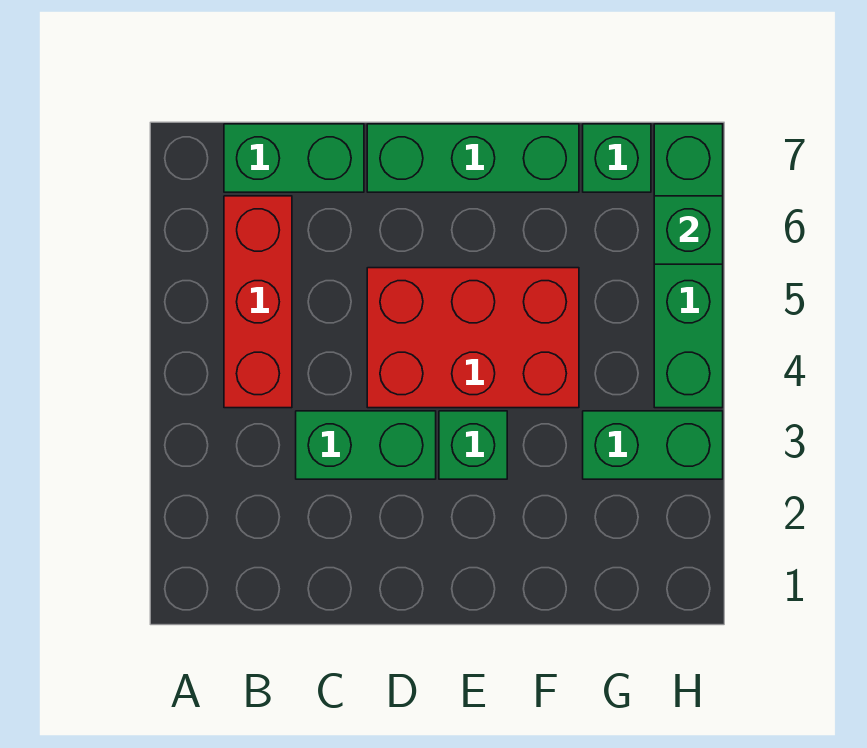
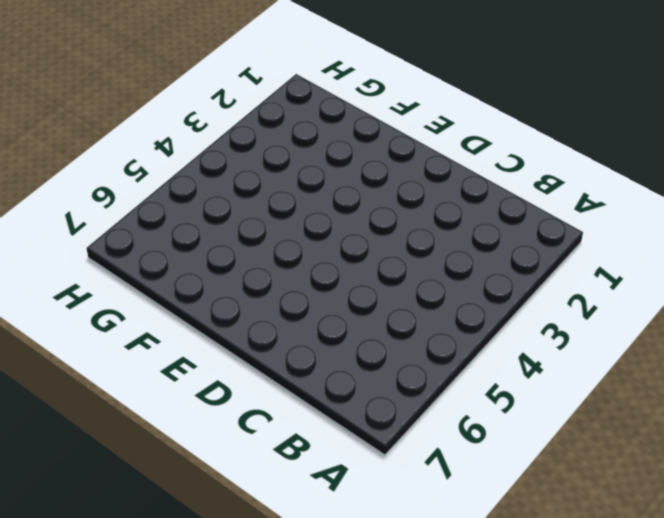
none -> red 1x3 brick [224,196,292,408]
none -> green 1x2 brick [224,124,364,192]

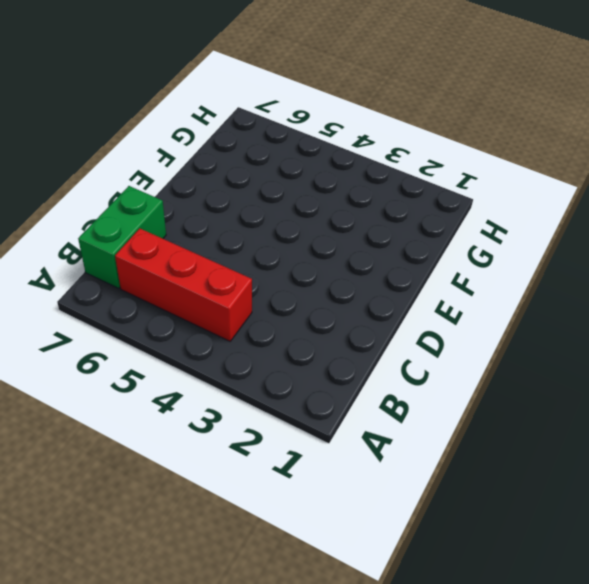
none -> green 1x2 brick [296,411,436,479]
none -> red 2x3 brick [367,268,579,408]

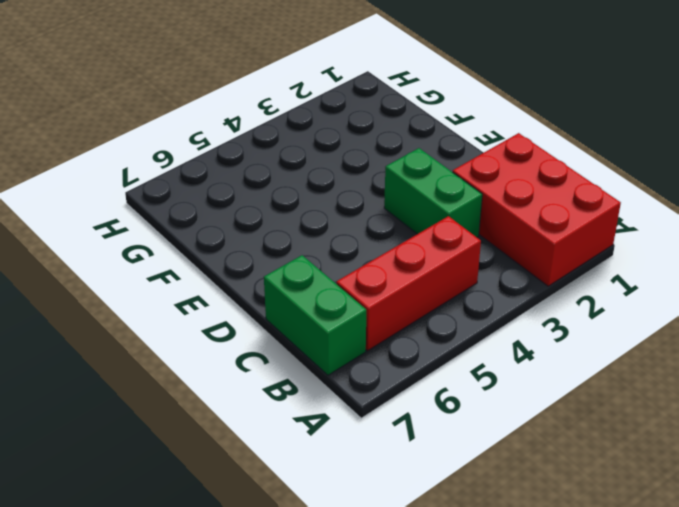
red 2x3 brick [453,133,621,286] -> red 2x3 brick moved to [367,268,579,408]
none -> green 1x3 brick [367,124,579,192]
none -> green 1x1 brick [439,411,507,479]

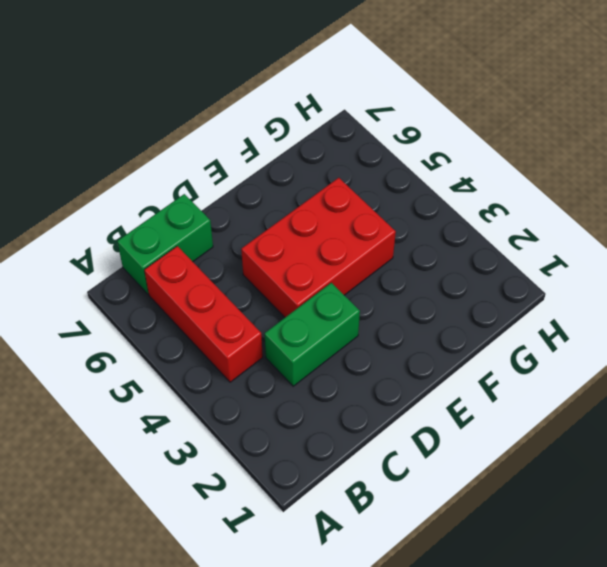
none -> green 1x3 brick [367,124,579,192]
none -> green 1x1 brick [439,411,507,479]

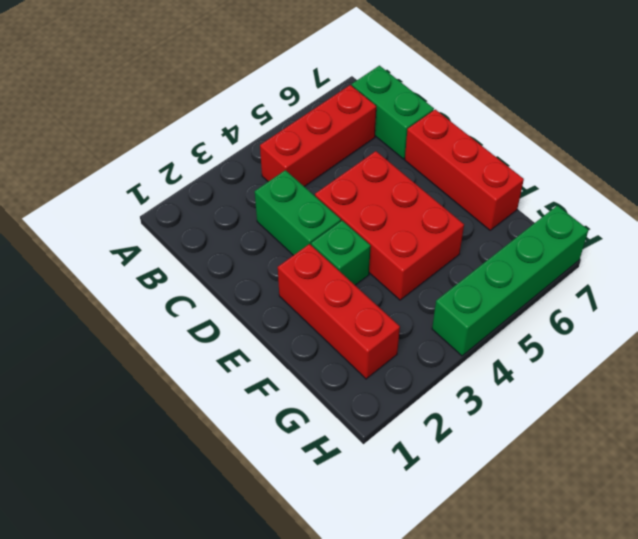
red 1x3 brick [405,109,524,230] -> green 1x3 brick [367,124,579,192]
red 1x3 brick [278,244,400,379] -> none
none -> green 1x2 brick [583,411,723,479]
none -> green 1x1 brick [583,124,651,192]

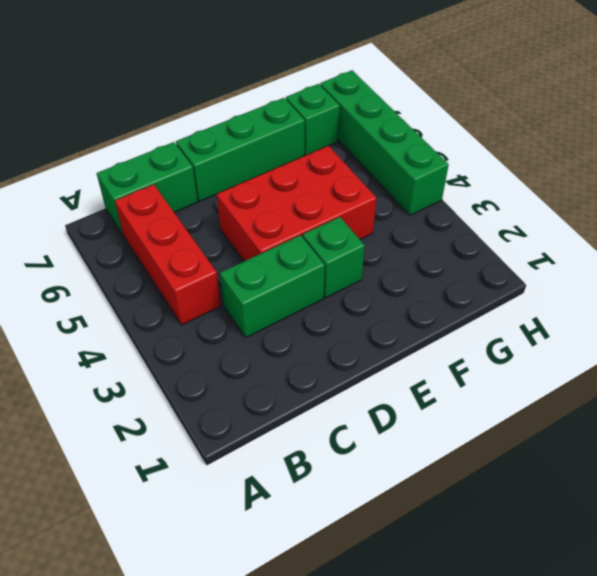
none -> green 1x2 brick [583,411,723,479]
none -> green 1x1 brick [654,196,723,264]

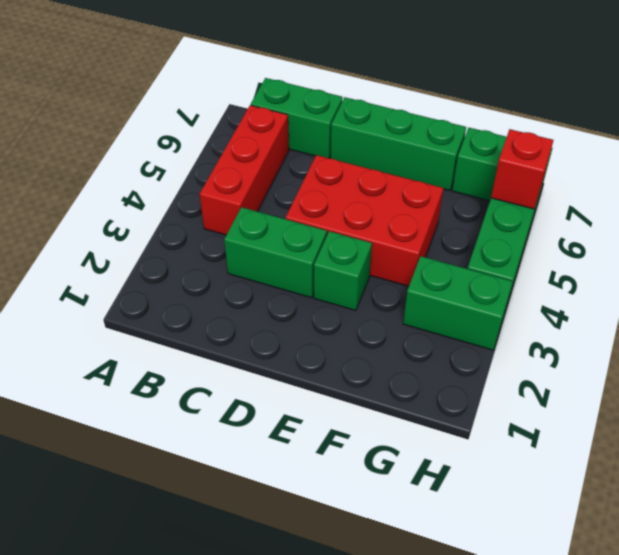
red 1x1 brick [491,129,554,209] -> green 1x1 brick [654,196,723,264]

